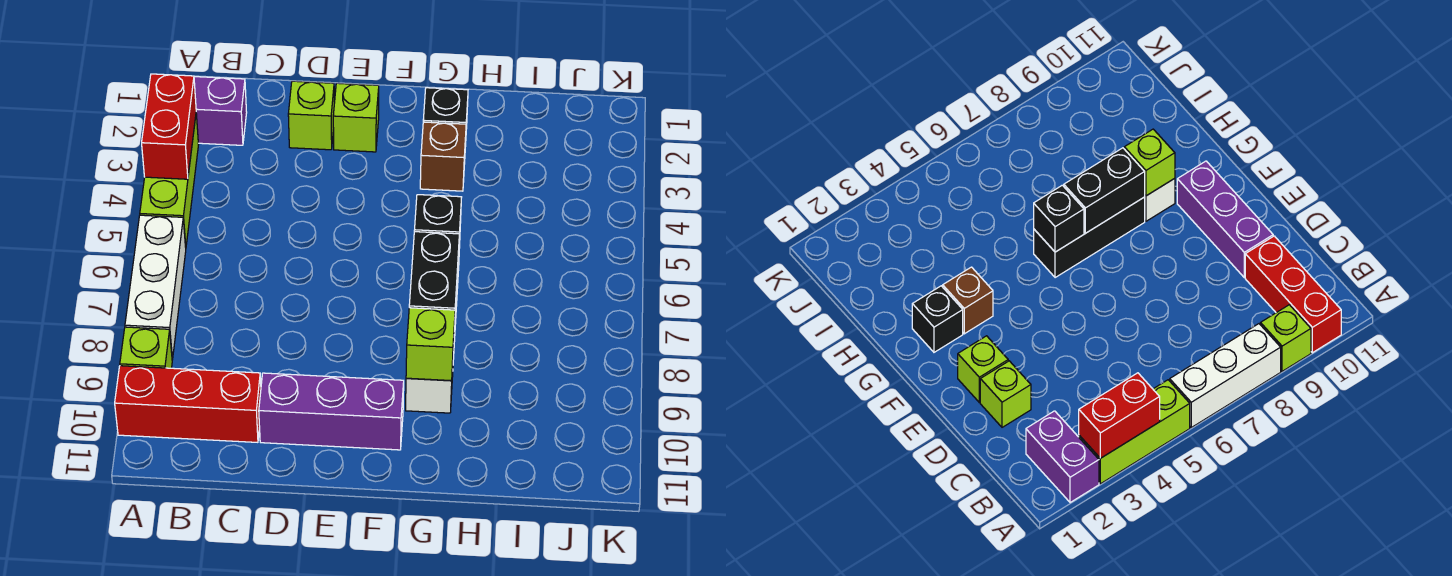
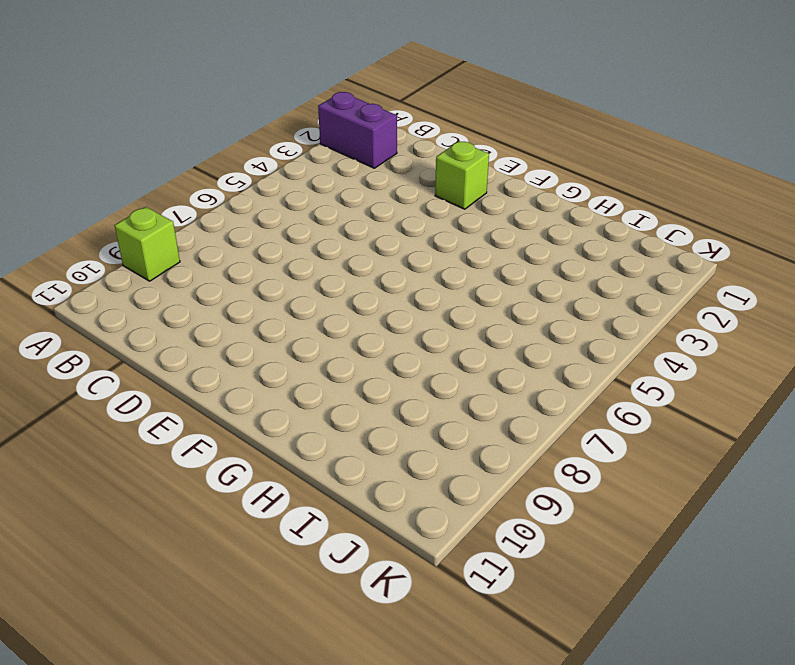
none -> lime 1x3 brick [140,114,198,247]
none -> white 1x3 brick [125,215,186,360]
none -> red 1x3 brick [115,366,261,442]

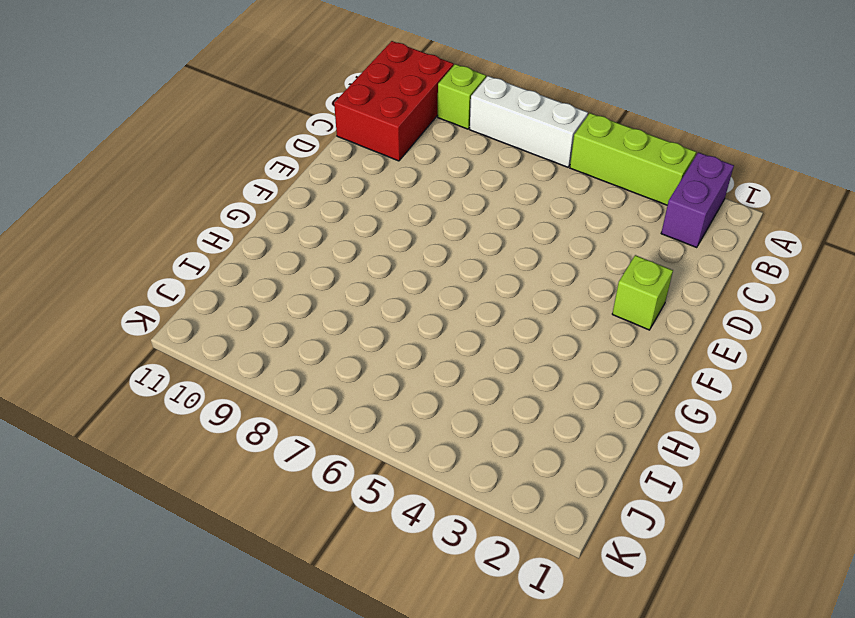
red 2x3 brick [334,41,454,161] -> red 1x3 brick [115,366,261,442]
none -> lime 1x1 brick [288,81,334,150]
none -> purple 1x3 brick [259,373,404,450]
none -> black 1x1 brick [423,88,468,146]

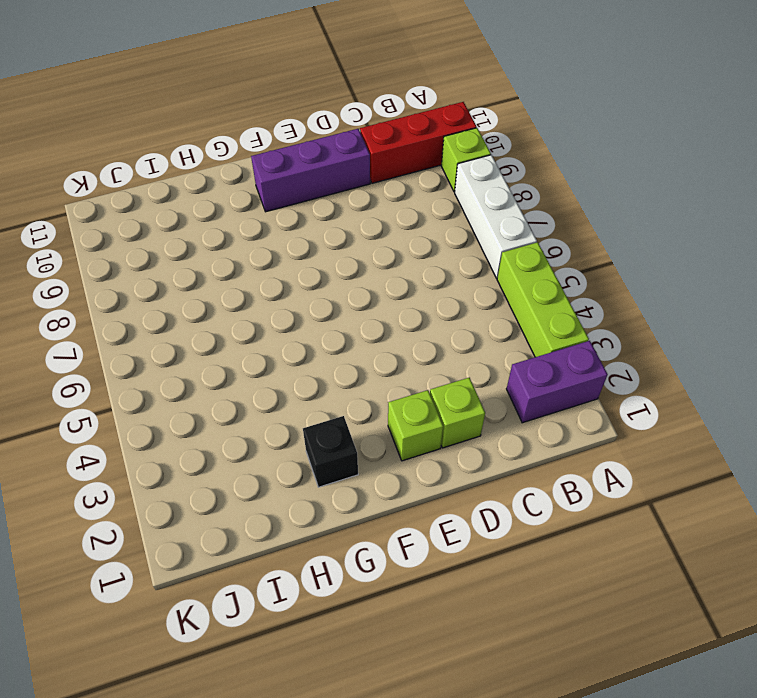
none -> brown 1x1 brick [420,122,466,191]
none -> black 1x3 brick [1034,197,1145,278]
none -> white 1x1 brick [406,350,454,413]

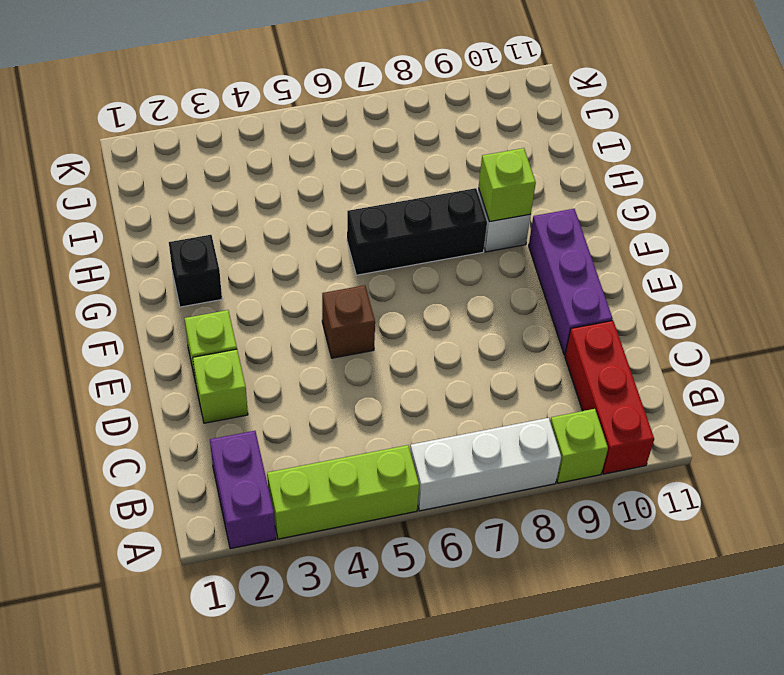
brown 1x1 brick [322,285,375,358] -> brown 1x1 brick moved to [420,122,466,191]
none -> red 1x2 brick [142,74,196,179]
none -> black 1x1 brick [414,195,462,260]
none -> black 1x2 brick [409,232,459,331]

